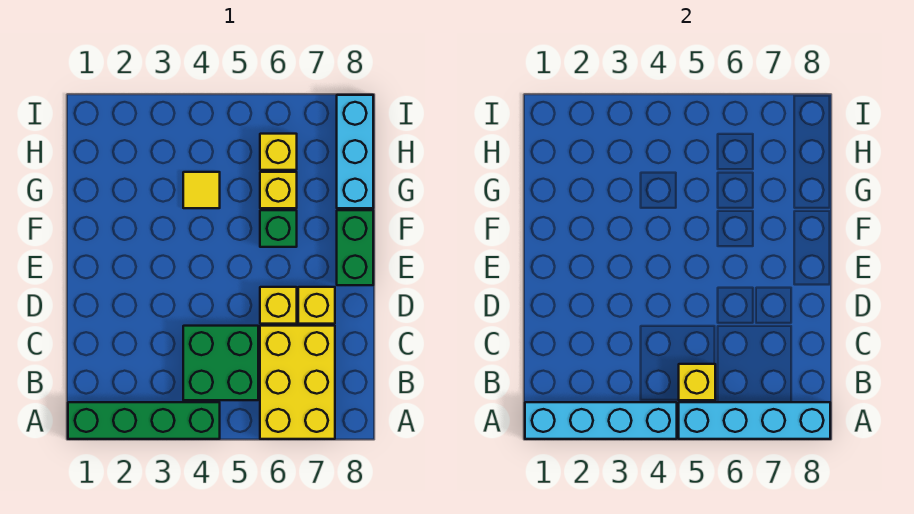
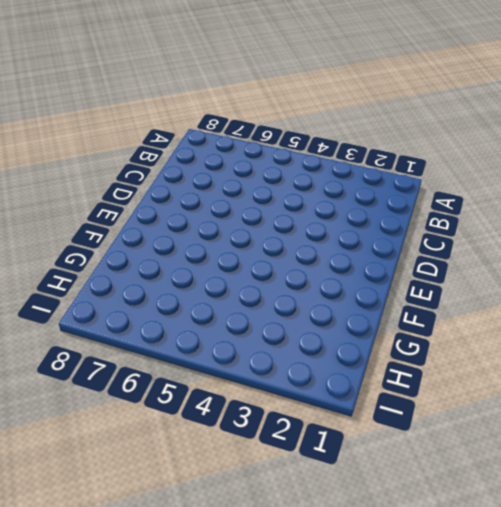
none -> green 1x4 brick [68,402,220,439]
none -> yellow 2x3 brick [260,326,335,439]
none -> green 2x2 brick [183,326,258,400]

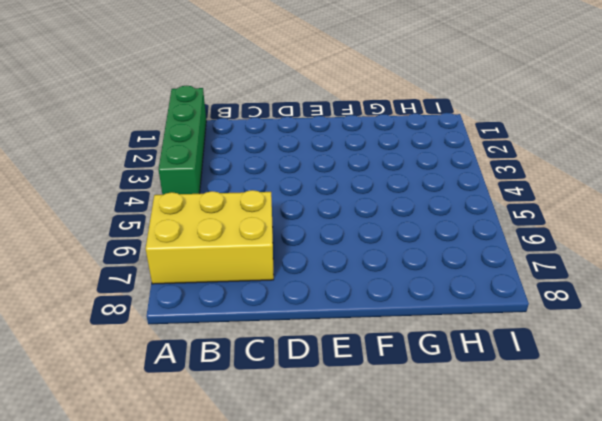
none -> green 2x2 brick [183,326,258,400]
none -> yellow 1x1 brick [260,287,297,324]
none -> yellow 1x1 brick [298,287,335,324]

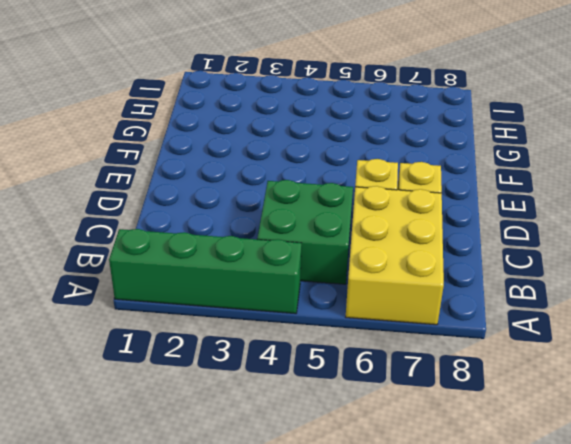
none -> green 1x2 brick [337,210,373,285]
none -> green 1x1 brick [260,210,297,247]
none -> yellow 1x1 tile [183,172,220,208]

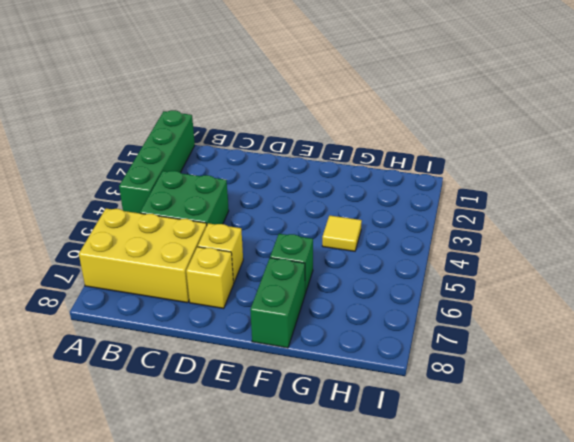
green 1x2 brick [250,258,305,348] -> green 1x2 brick turned to [337,210,373,285]
none -> yellow 1x1 brick [260,172,297,208]
none -> cyan 1x3 brick [337,95,373,208]
none -> yellow 1x1 brick [260,134,297,170]

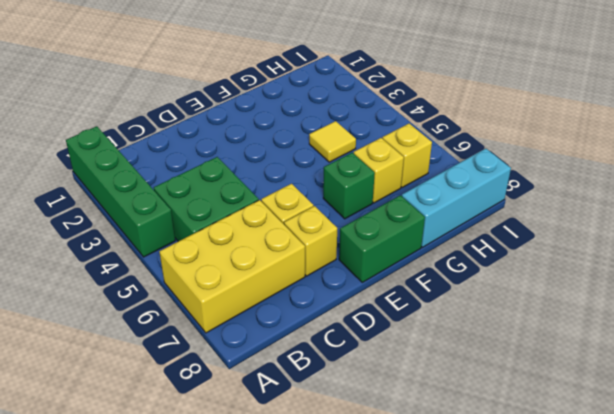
none -> cyan 1x4 brick [525,402,677,439]
none -> cyan 1x4 brick [679,402,830,439]
none -> yellow 1x1 brick [679,364,715,400]

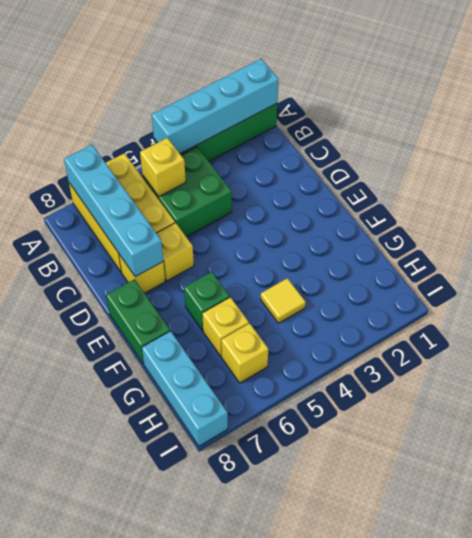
cyan 1x4 brick [64,145,163,277] -> cyan 1x4 brick turned to [679,402,830,439]

